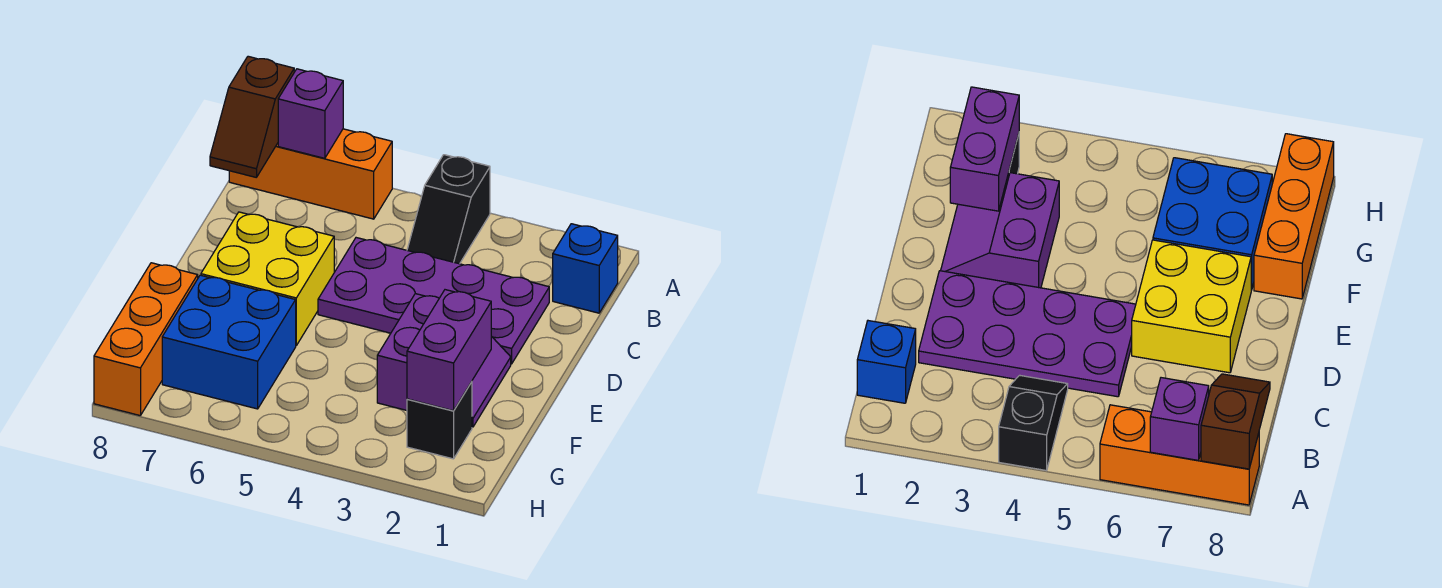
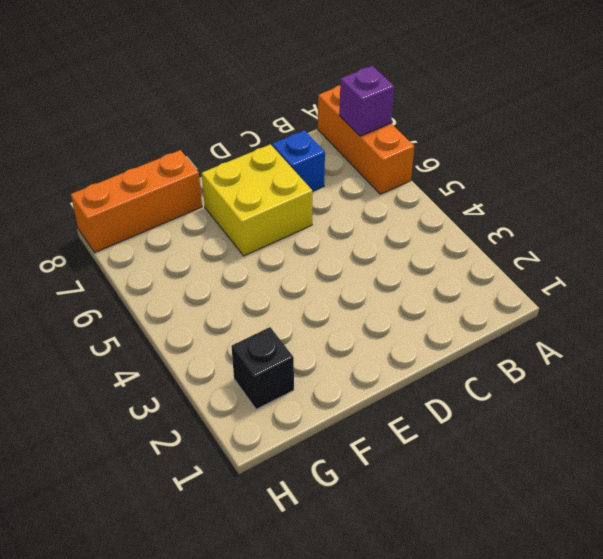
blue 1x1 brick [272,130,325,191] -> blue 1x1 brick moved to [553,224,618,313]
none -> black 1x2 slope [407,155,490,264]
none -> purple 2x4 plate [318,238,549,364]
none -> purple 2x2 slope [377,294,511,427]

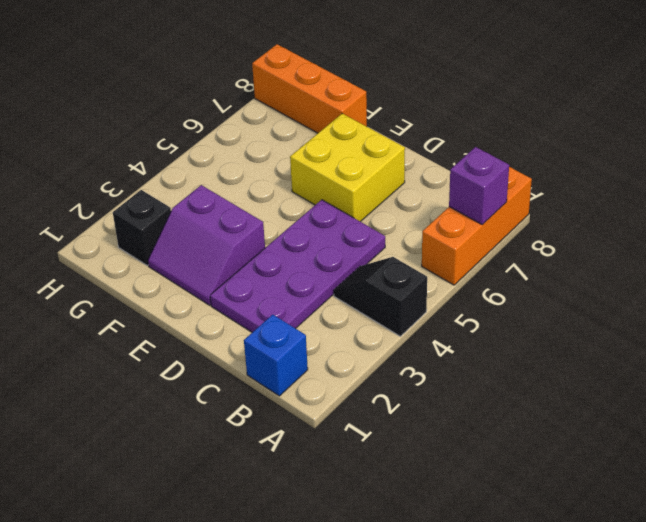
none -> blue 2x2 brick [162,275,296,409]
none -> brown 1x2 slope [210,56,294,177]
none -> purple 1x2 brick [407,290,491,411]

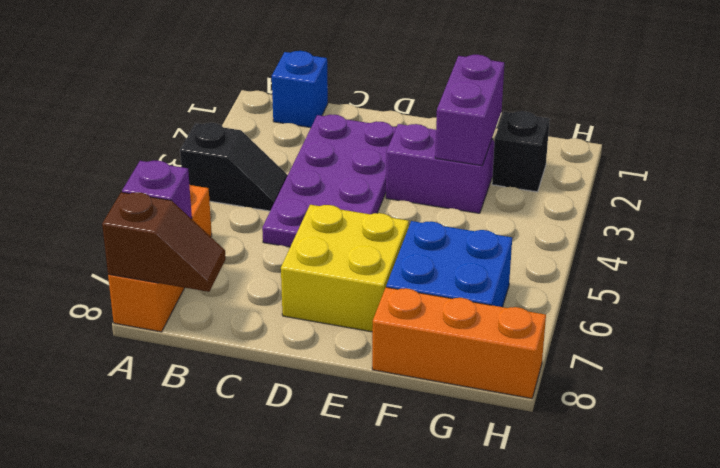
purple 1x2 brick [435,55,504,166] -> purple 1x2 brick turned to [407,290,491,411]

